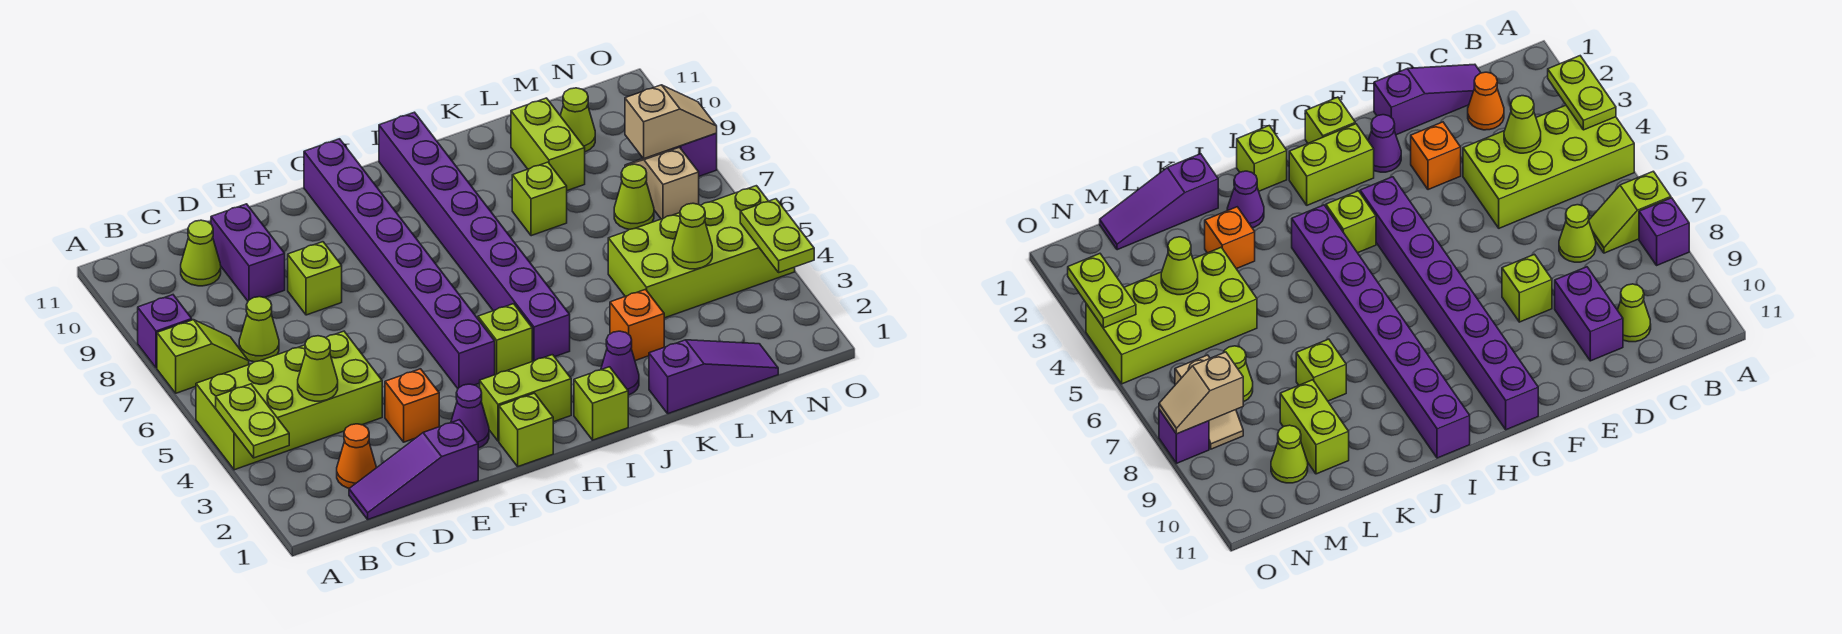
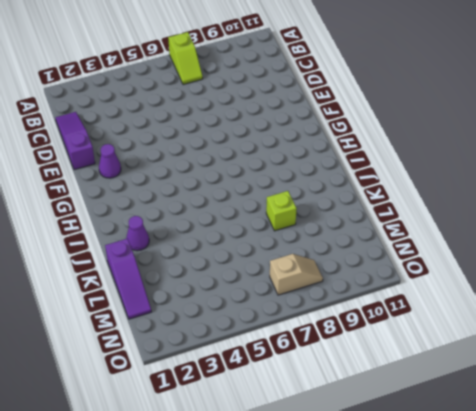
none -> lime 2x4 brick [196,331,382,470]
none -> purple 1x1 brick [138,295,192,368]
none -> orange 1x1 cone [337,424,377,488]
none -> lime 1x1 cone [239,297,279,362]

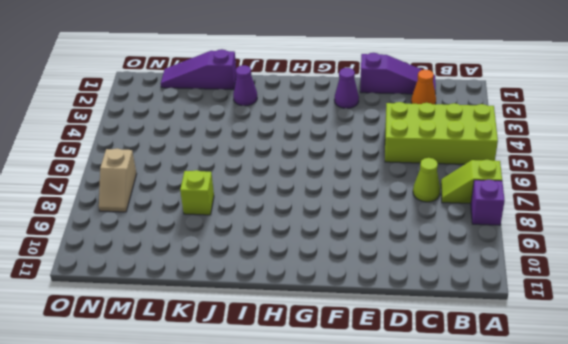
none -> lime 1x1 cone [181,220,221,286]
none -> purple 1x2 brick [211,204,285,301]
none -> orange 1x1 brick [385,369,439,442]
none -> lime 1x1 brick [288,242,342,315]

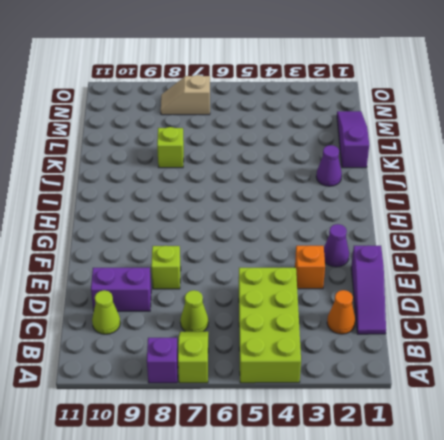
none -> lime 1x1 brick [499,393,553,466]
none -> lime 1x2 brick [480,355,571,441]
none -> purple 1x8 brick [304,139,495,388]
none -> lime 1x1 brick [478,304,532,375]

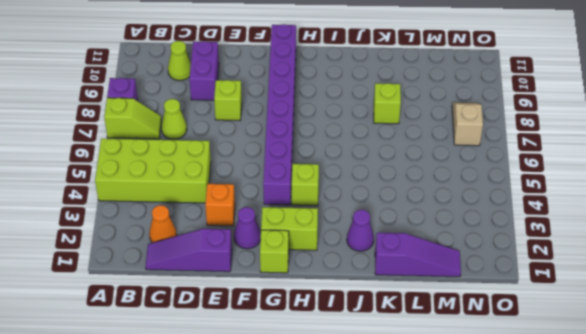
none -> lime 1x1 brick [574,367,628,440]
none -> purple 1x8 brick [379,112,570,361]
none -> orange 1x1 brick [610,289,664,361]
none -> lime 2x4 brick [608,186,795,318]

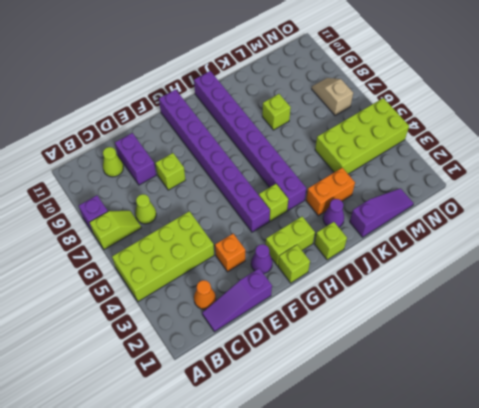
orange 1x2 brick [306,168,355,216] -> orange 1x1 brick [610,289,664,361]
none -> lime 1x2 brick [511,98,585,191]
none -> lime 1x1 cone [614,164,654,230]
none -> lime 1x1 cone [560,88,595,152]
none -> purple 1x1 brick [670,133,717,176]

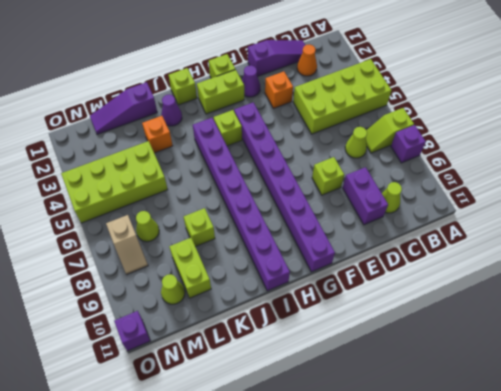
purple 1x1 brick [114,311,150,351] -> purple 1x1 brick moved to [670,133,717,176]
none -> lime 1x2 plate [216,384,289,458]
none -> lime 1x1 cone [298,336,338,401]
none -> lime 1x1 cone [673,203,712,269]
none -> tan 1x2 slope [625,85,717,159]

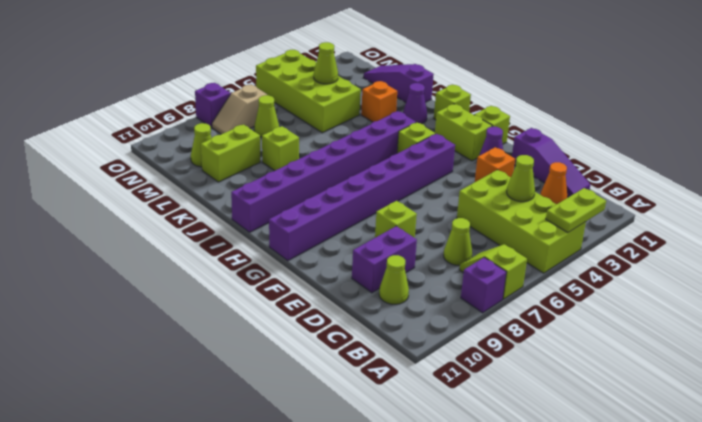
none -> tan 1x2 slope [625,85,717,159]
none -> lime 1x2 plate [740,199,814,272]

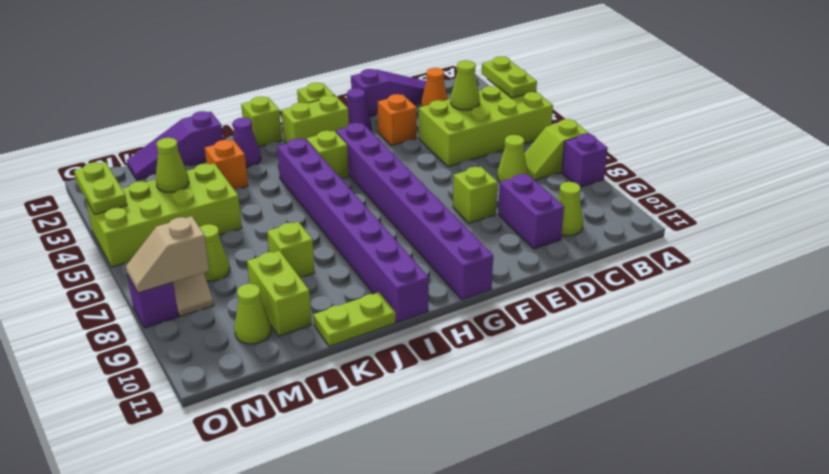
lime 1x2 plate [313,292,396,346] -> none

